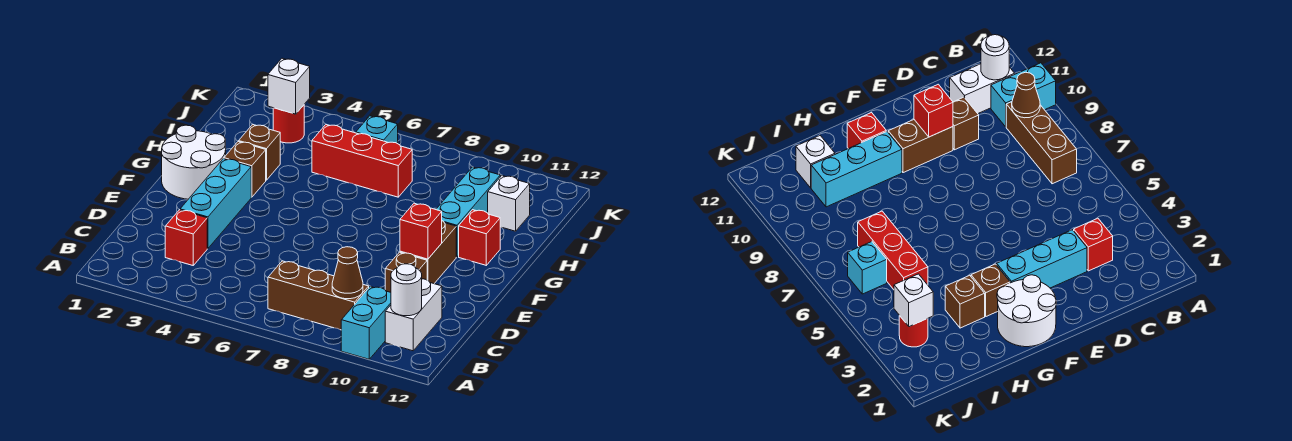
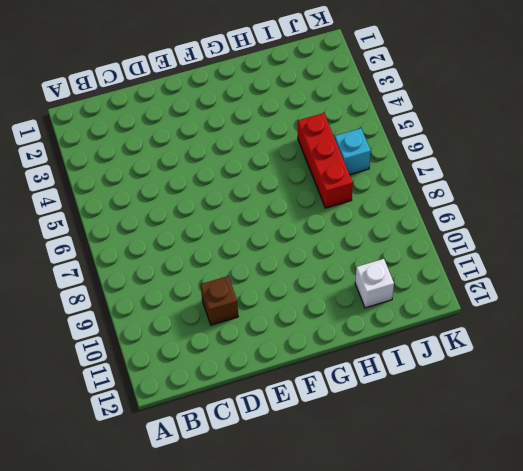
none -> cyan 1x2 brick [341,286,391,359]
none -> brown 1x3 brick [268,261,369,330]
none -> white 1x2 brick [385,279,442,351]

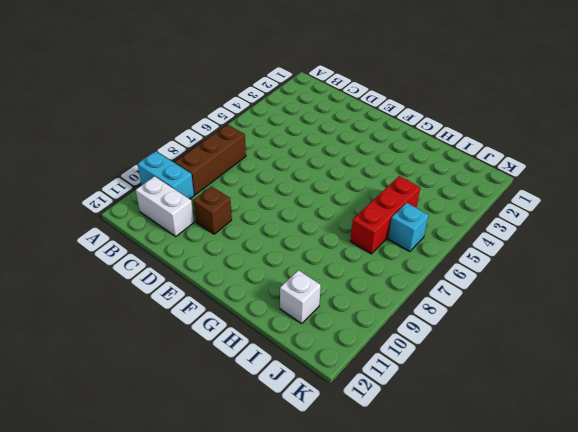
none -> red 1x1 brick [165,210,207,265]
none -> cyan 1x3 brick [180,159,251,249]
none -> brown 1x2 brick [400,221,456,284]

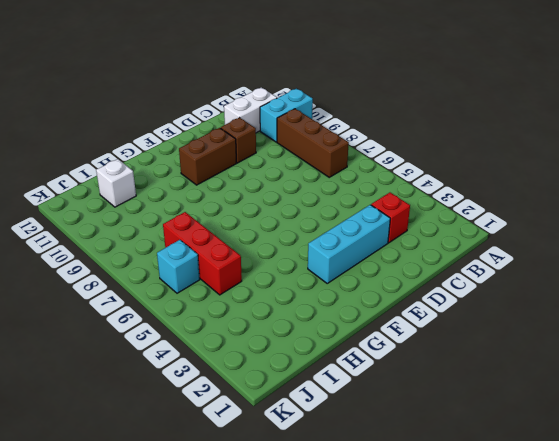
none -> white 2x2 round brick [162,125,226,199]
none -> brown 1x1 brick [224,141,266,197]
none -> cyan 1x3 brick [436,167,500,257]

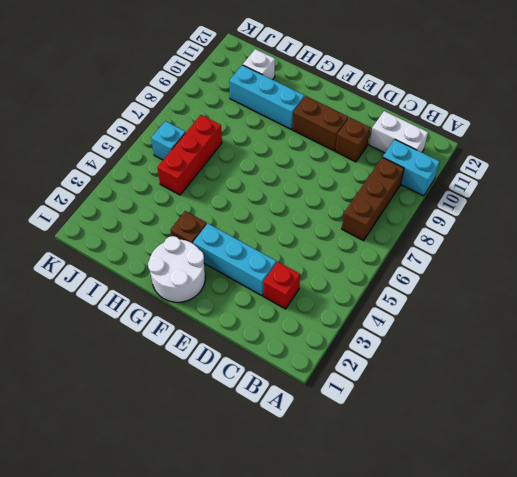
none -> red 1x1 brick [459,210,500,265]
none -> brown 1x1 brick [239,124,280,180]
none -> red 1x1 round brick [273,105,304,143]

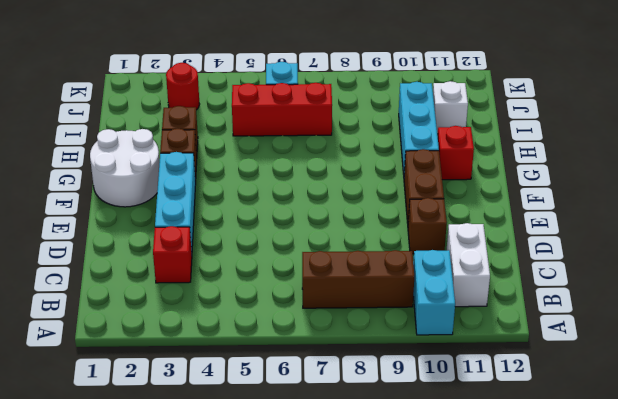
none -> brown 1x1 cone [332,247,363,299]
none -> white 1x1 round brick [391,264,422,316]
none -> red 1x1 brick [400,203,442,259]

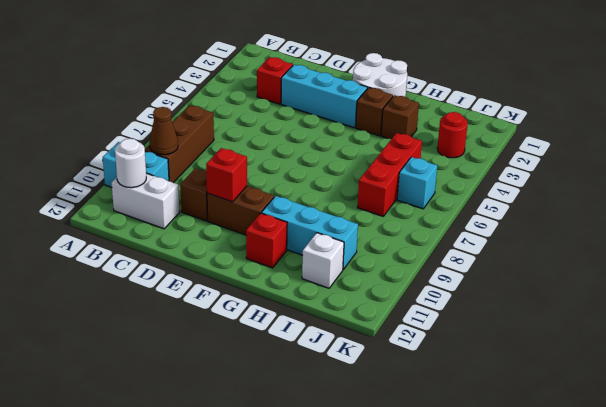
none -> white 1x1 brick [268,58,310,114]

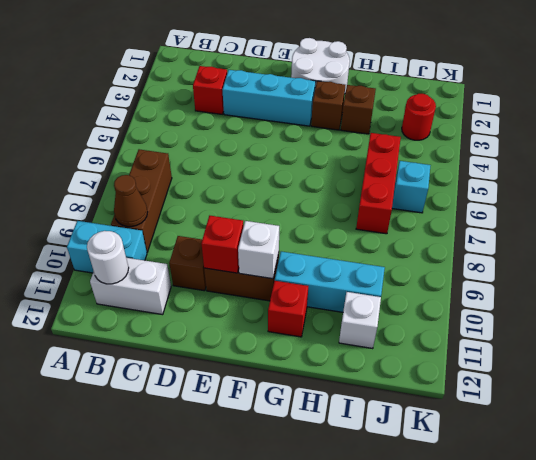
white 1x1 brick [238,221,279,279] -> white 1x1 brick moved to [268,58,310,114]

